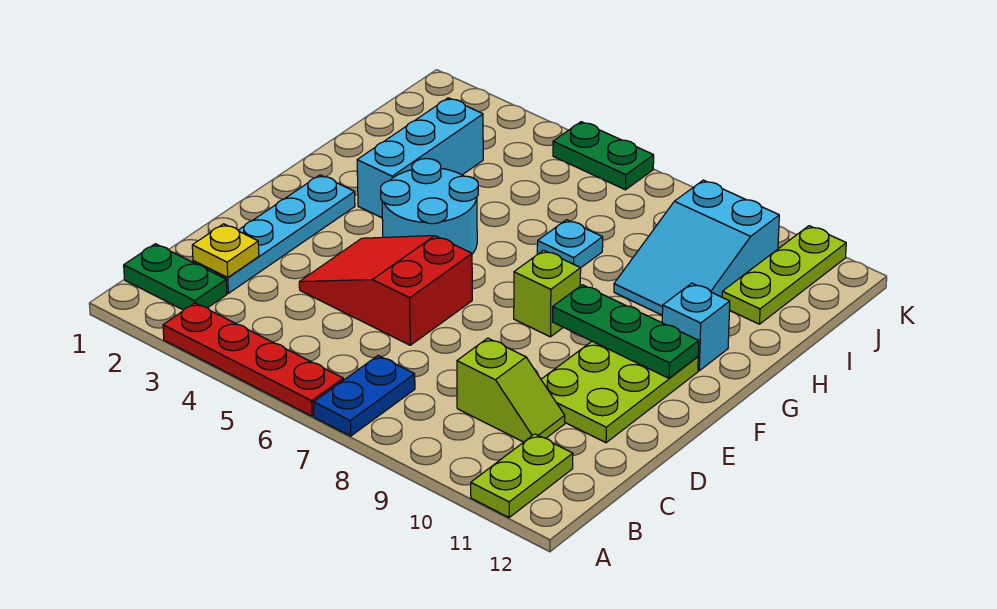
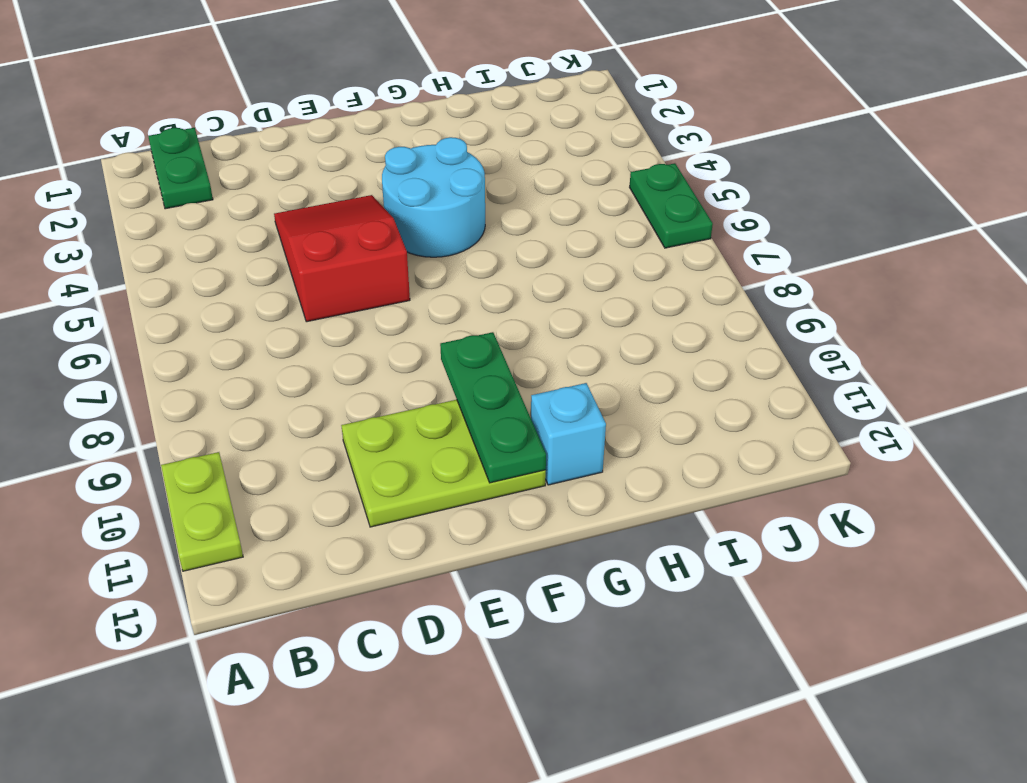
lime 1x2 plate [161,452,243,571] -> lime 1x2 plate turned to [471,434,573,518]
none -> red 1x4 plate [163,303,343,416]
none -> blue 1x2 plate [314,356,415,436]
none -> cyan 1x4 plate [193,175,355,293]

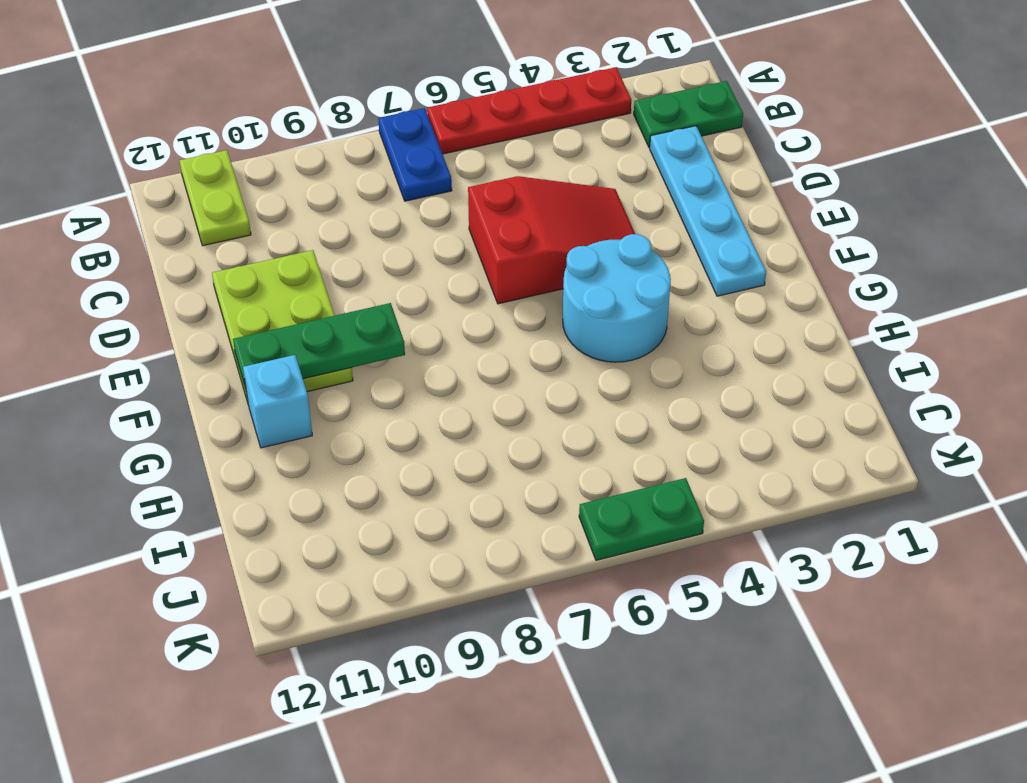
none -> lime 1x2 slope [457,338,565,442]
none -> lime 1x1 brick [514,250,581,337]
none -> cyan 1x3 brick [357,98,483,218]

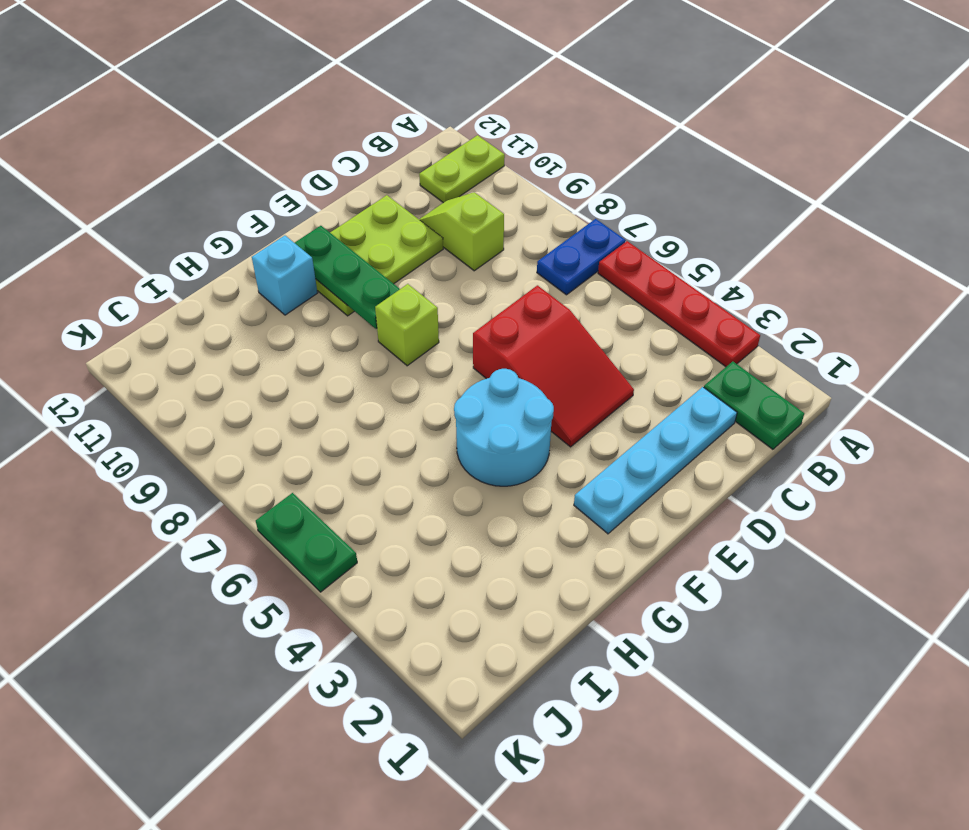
none -> cyan 1x3 brick [357,98,483,218]
none -> cyan 1x1 plate [537,220,603,268]
none -> cyan 2x3 slope [614,180,779,315]

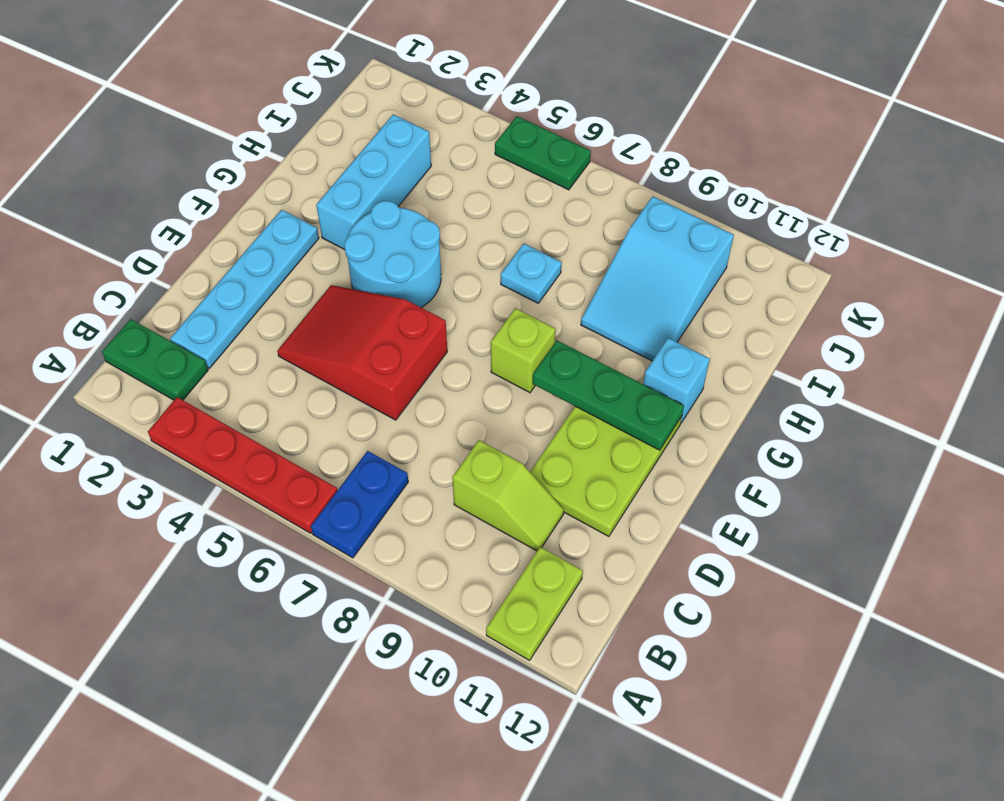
none -> lime 1x3 plate [722,226,846,324]
none -> yellow 1x1 plate [192,224,259,277]

